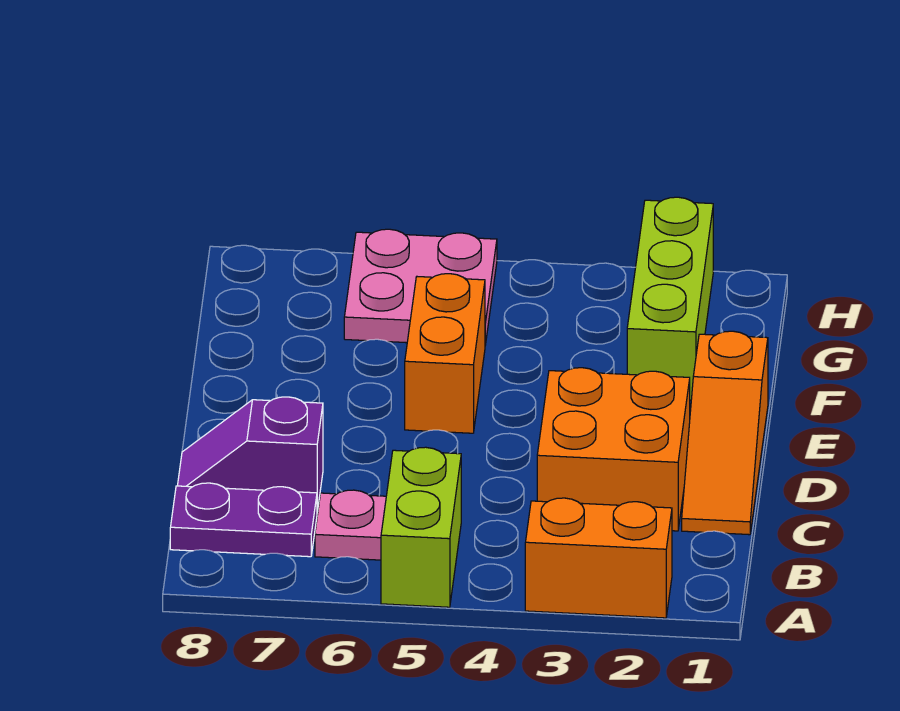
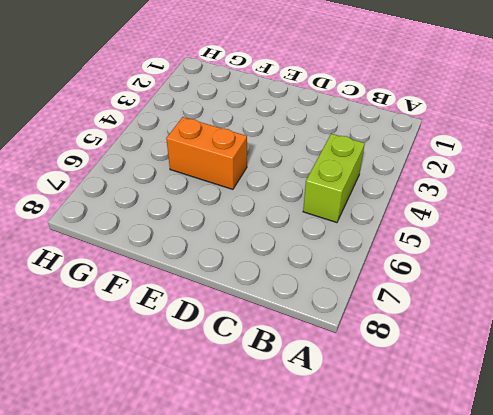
lime 1x2 brick [303,134,365,223] -> lime 1x2 brick turned to [381,447,461,607]
none -> orange 1x2 brick [525,498,672,618]
none -> pink 1x1 plate [315,490,386,560]

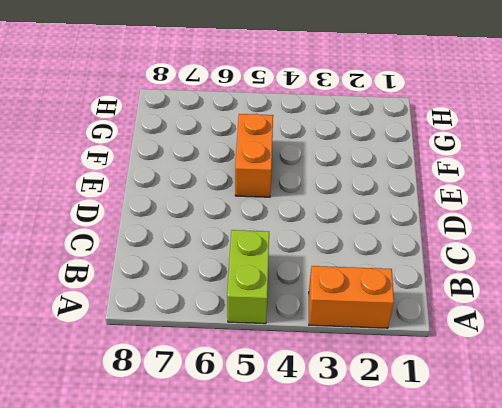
none -> pink 1x1 plate [315,490,386,560]
none -> purple 1x2 plate [170,483,317,557]

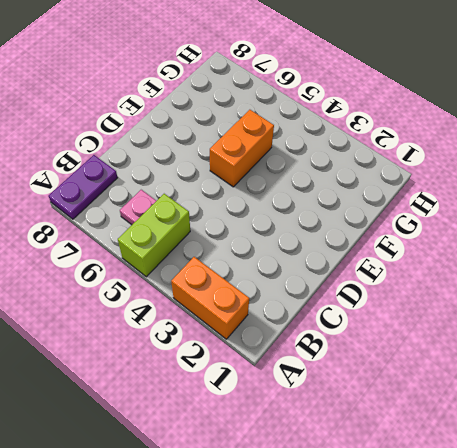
purple 1x2 plate [49,155,118,219] -> purple 1x2 plate turned to [170,483,317,557]
none -> orange 1x3 slope [682,331,768,535]
none -> orange 2x2 brick [537,368,690,531]

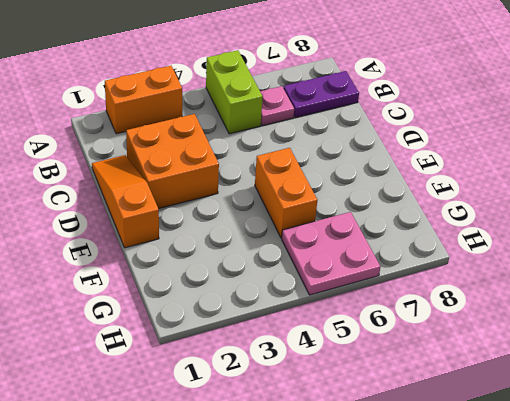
none -> purple 1x2 slope [177,397,323,511]
none -> lime 1x3 brick [627,197,713,400]

